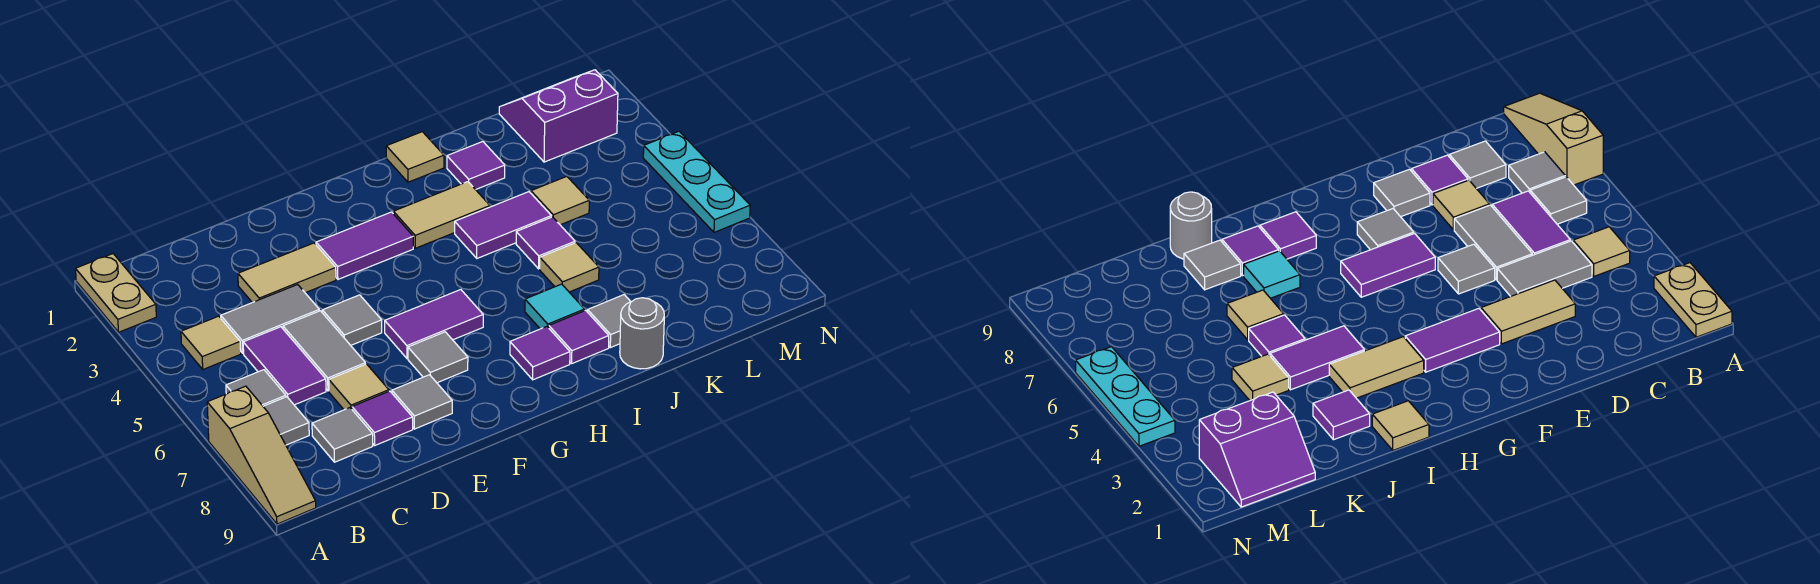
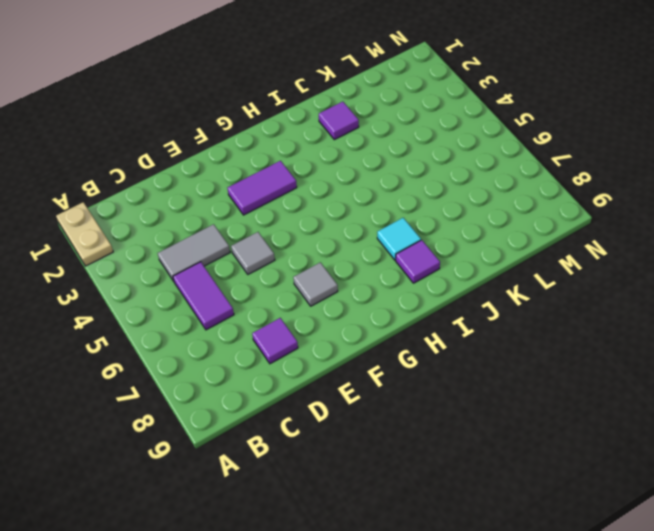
none -> tan 1x3 slope [207,386,316,524]
none -> tan 1x1 tile [181,316,241,369]
none -> grey 1x1 tile [226,370,286,406]
none -> grey 1x1 tile [263,397,309,445]

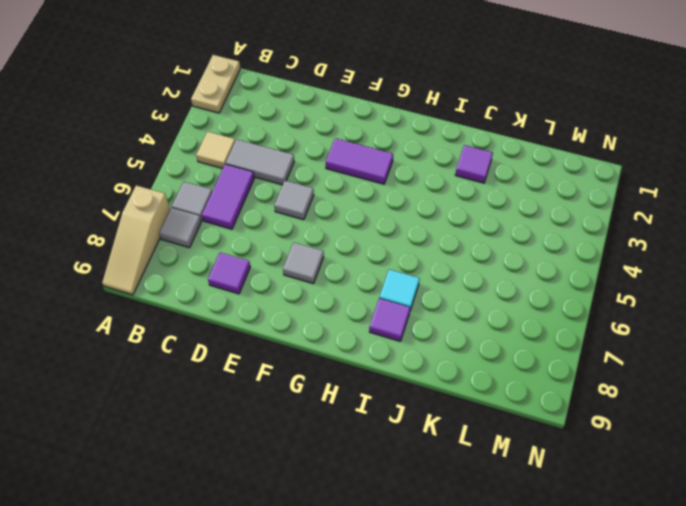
none -> grey 1x1 tile [312,408,373,462]
none -> tan 1x2 tile [238,243,336,303]
none -> grey 1x2 tile [283,311,365,391]
none -> tan 1x1 tile [329,364,389,410]

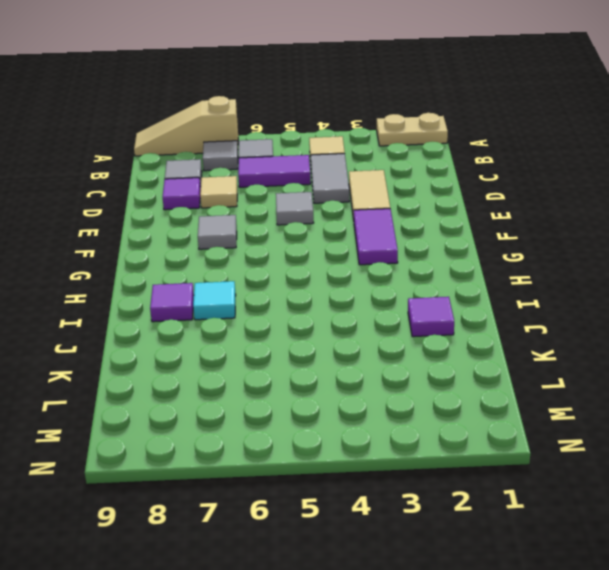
none -> grey 1x2 tile [283,311,365,391]
none -> grey 1x1 tile [392,375,452,429]
none -> purple 1x2 tile [385,290,483,358]
none -> tan 1x2 tile [393,182,490,248]

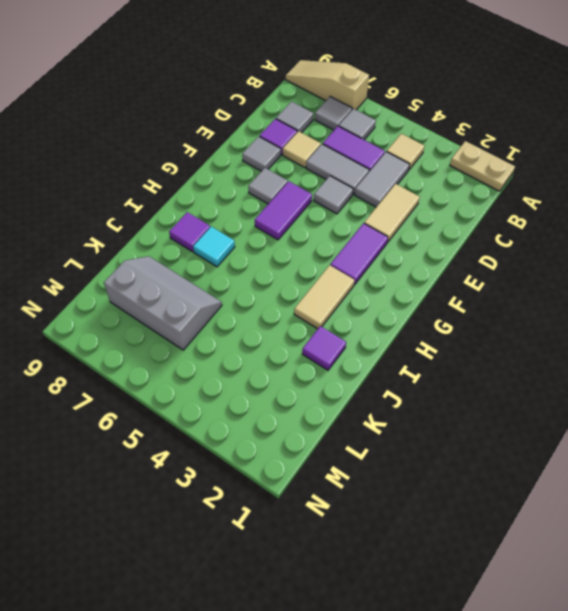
grey 2x3 slope [104,256,222,350] -> none
none -> purple 1x1 tile [510,326,570,380]
none -> tan 1x1 tile [386,132,444,182]
none -> purple 1x2 tile [455,192,551,258]
none -> purple 1x1 tile [516,217,575,269]

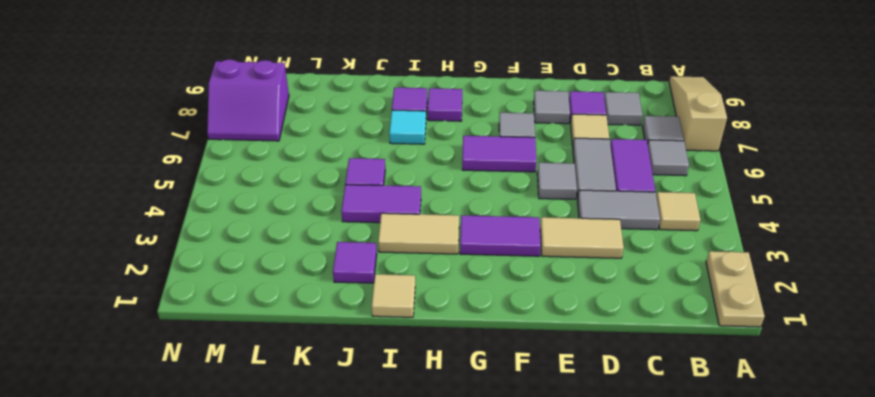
purple 2x2 slope [207,59,289,141] -> purple 2x2 slope moved to [499,70,618,162]
none -> tan 1x1 tile [540,243,599,292]
none -> grey 1x1 tile [588,295,631,348]
none -> grey 1x1 round brick [620,298,664,369]
none -> tan 1x1 tile [531,176,589,225]

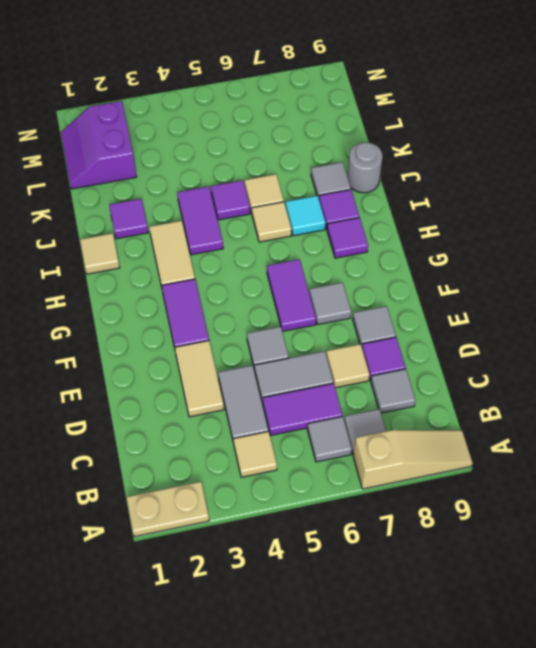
tan 1x1 tile [252,202,292,242] -> tan 1x1 tile moved to [531,176,589,225]
none -> cyan 1x3 plate [643,131,750,233]

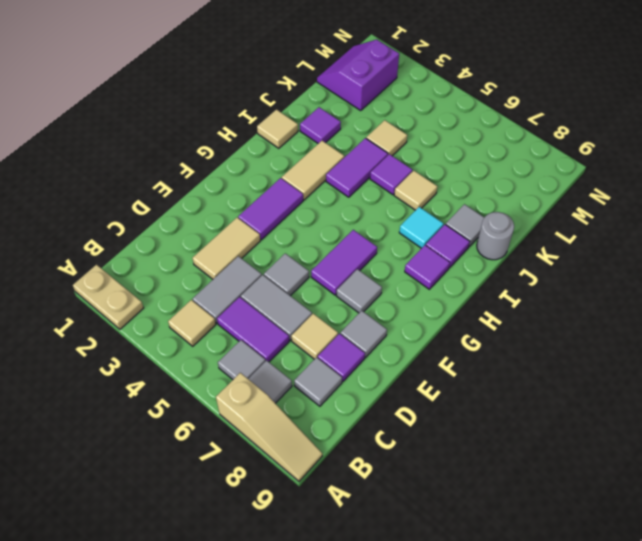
none -> cyan 1x3 plate [643,131,750,233]

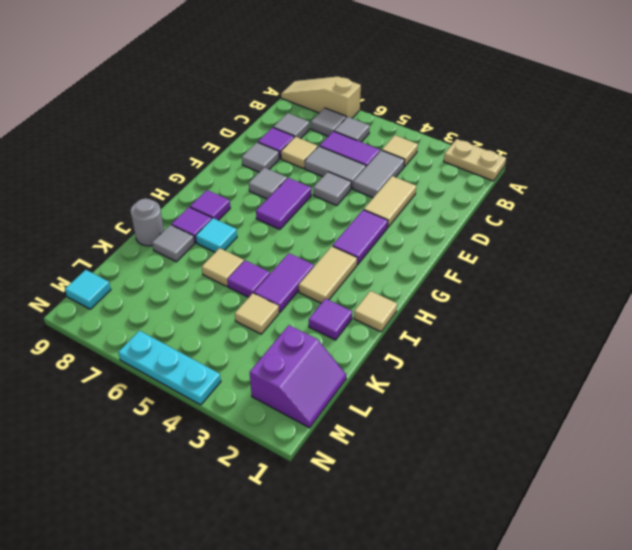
cyan 1x1 tile [65,270,111,309] -> none

